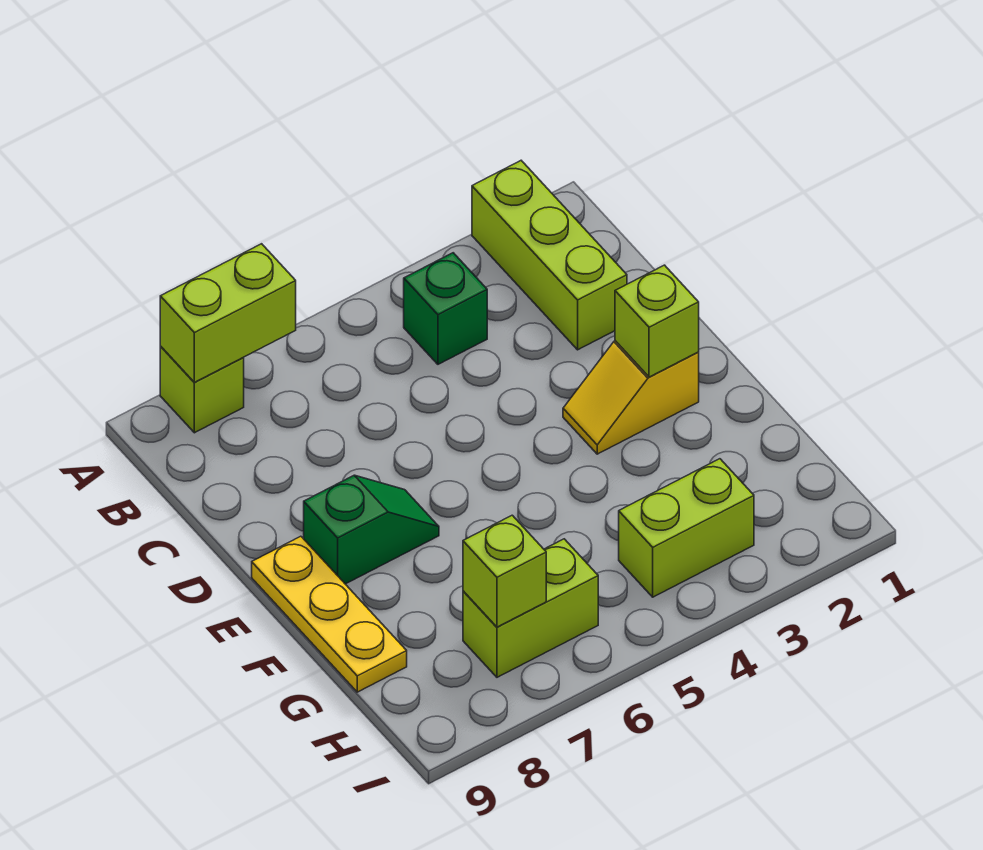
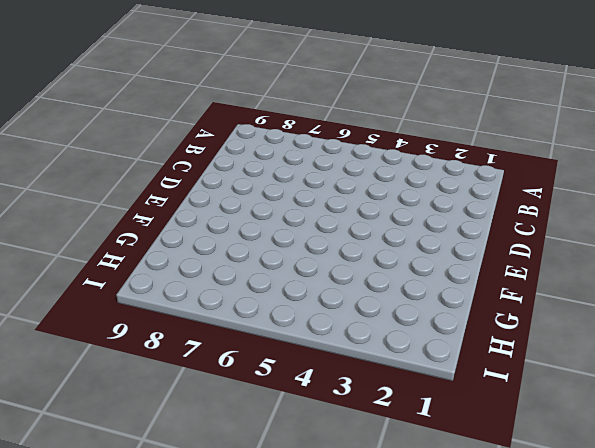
none -> lime 1x3 brick [472,161,627,350]
none -> lime 1x1 brick [160,346,244,433]

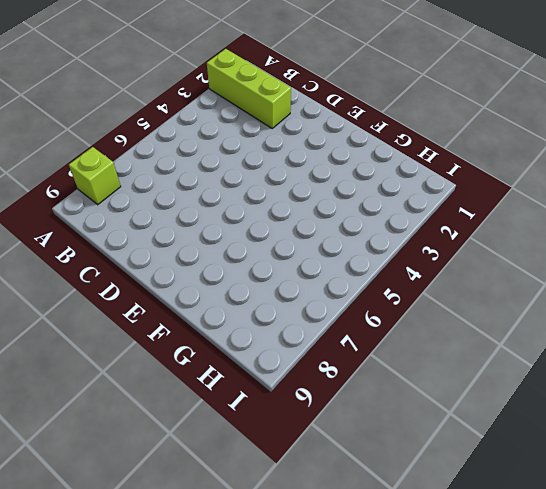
none -> green 1x1 brick [404,253,487,364]
none -> yellow 1x2 slope [563,341,699,454]

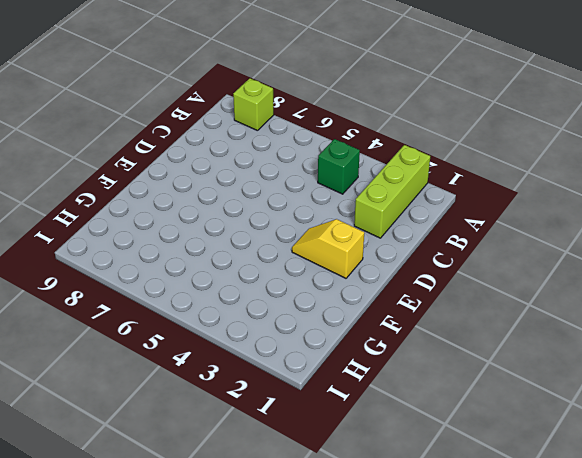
none -> green 1x2 slope [304,475,439,584]
none -> yellow 1x3 plate [252,536,407,692]

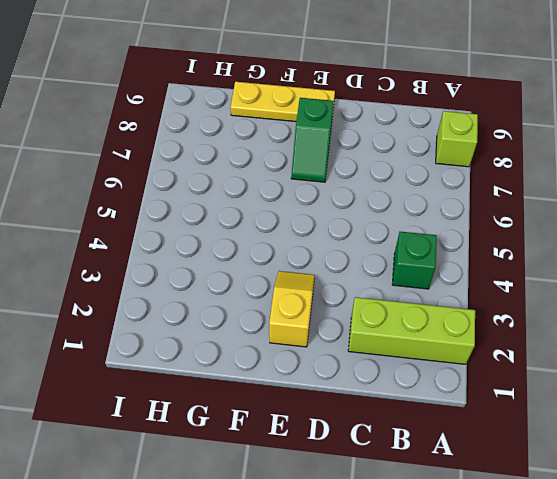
none -> lime 1x2 brick [619,459,754,597]
none -> lime 1x2 brick [463,539,598,677]

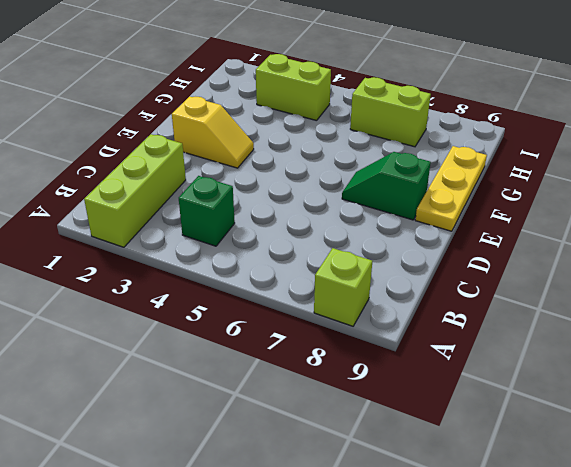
none -> lime 1x2 brick [160,244,296,382]
none -> lime 1x1 brick [615,265,699,377]

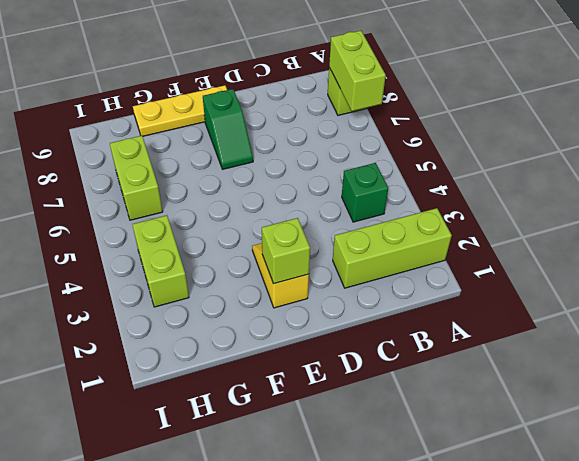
none -> lime 1x1 brick [463,515,546,627]

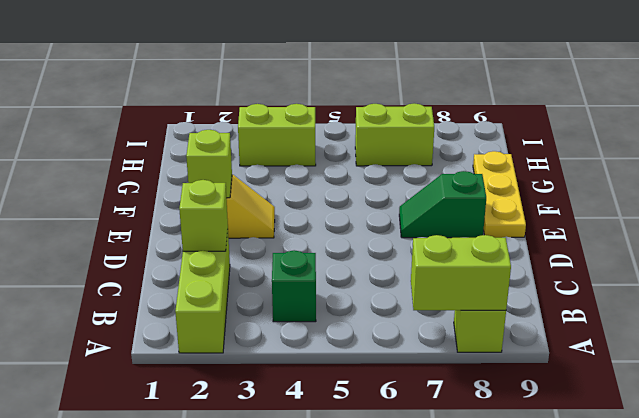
lime 1x1 brick [179,180,228,251] -> lime 1x1 brick moved to [463,515,546,627]

